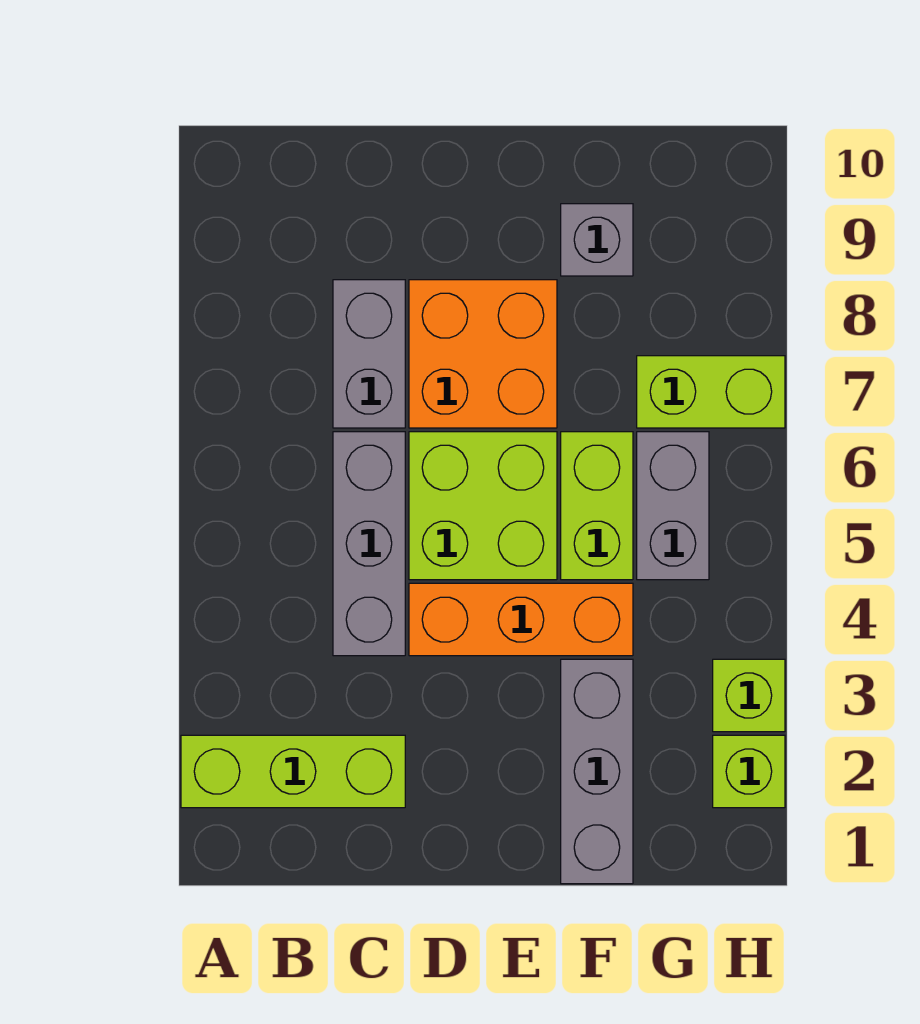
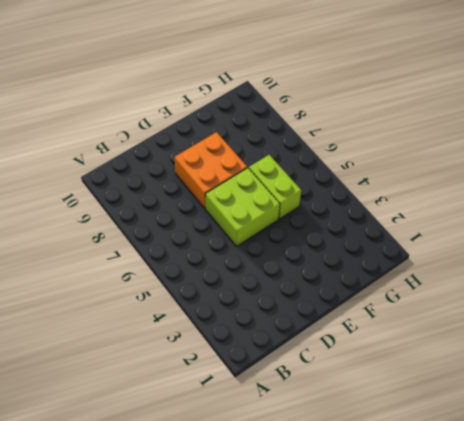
none -> lime 1x3 brick [181,735,405,808]
none -> grey 1x3 brick [333,432,405,656]
none -> grey 1x2 brick [333,280,405,428]

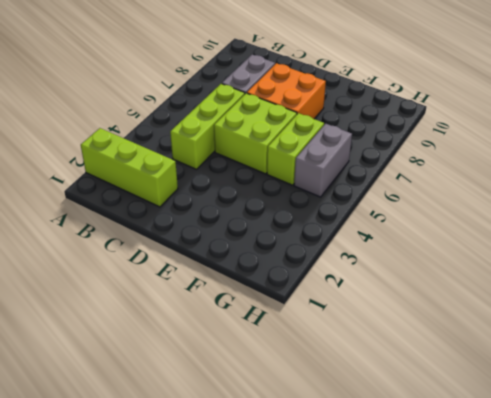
lime 1x3 brick [170,84,245,169] -> grey 1x3 brick [333,432,405,656]
none -> orange 1x3 brick [409,583,633,656]
none -> grey 1x3 brick [561,659,633,884]
none -> grey 1x1 brick [561,204,633,276]

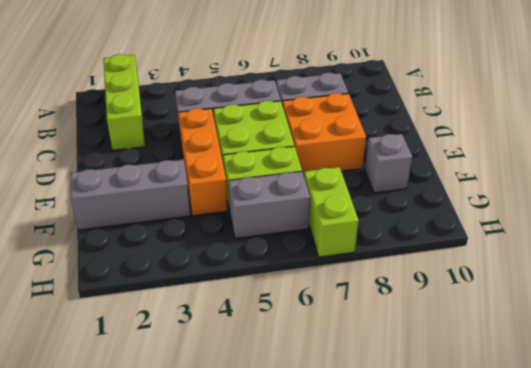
none -> lime 1x1 brick [713,735,785,808]
none -> lime 1x1 brick [713,659,785,732]

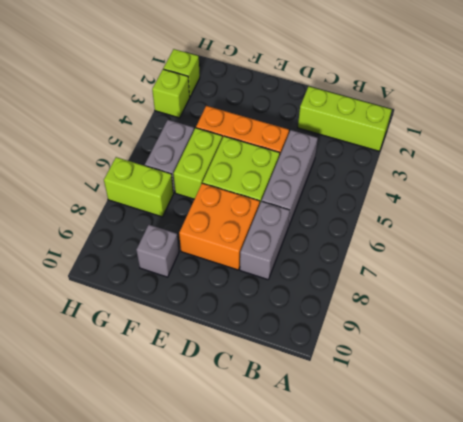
none -> grey 1x3 brick [561,659,633,884]

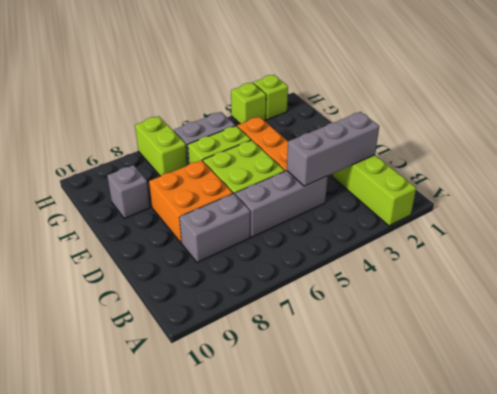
grey 1x3 brick [287,112,379,186] -> grey 1x3 brick moved to [561,659,633,884]

